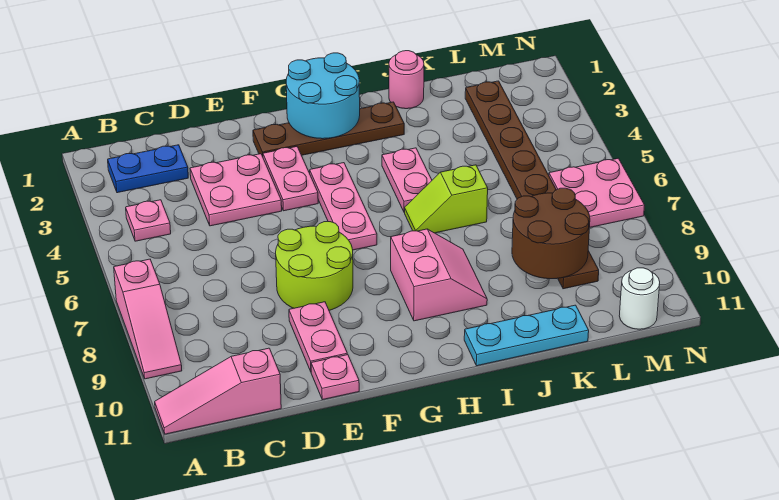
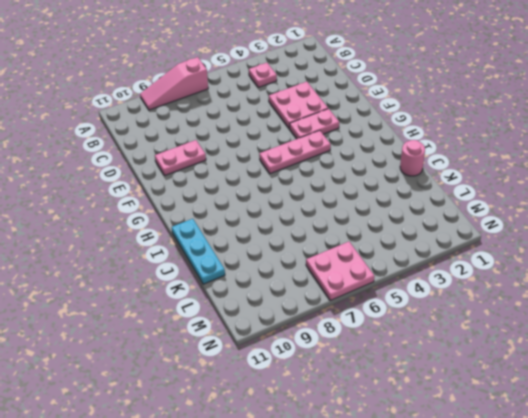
none -> pink 1x3 slope [155,348,281,434]
none -> blue 1x2 plate [108,145,188,193]
none -> lime 2x2 round brick [276,222,353,310]

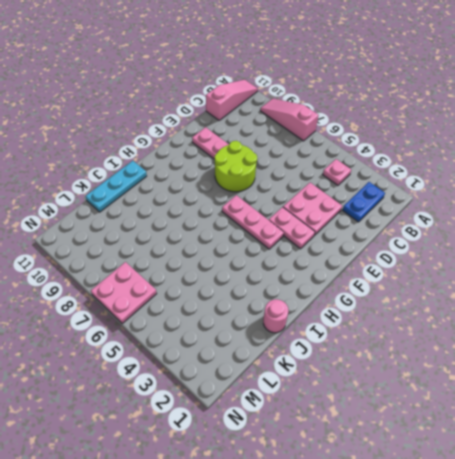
none -> pink 1x1 plate [311,355,359,400]
none -> brown 1x4 plate [253,102,404,156]
none -> pink 2x2 slope [391,229,487,321]

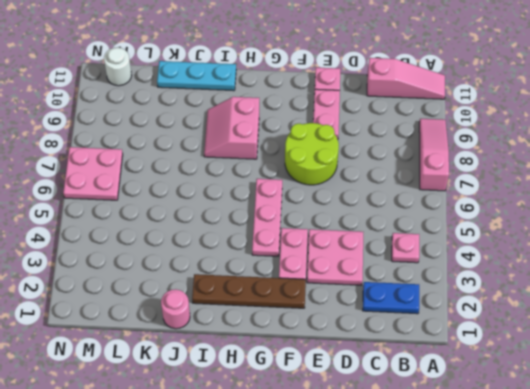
none -> pink 1x2 plate [382,148,432,212]
none -> lime 1x2 slope [405,165,488,233]
none -> brown 1x8 plate [465,81,599,289]

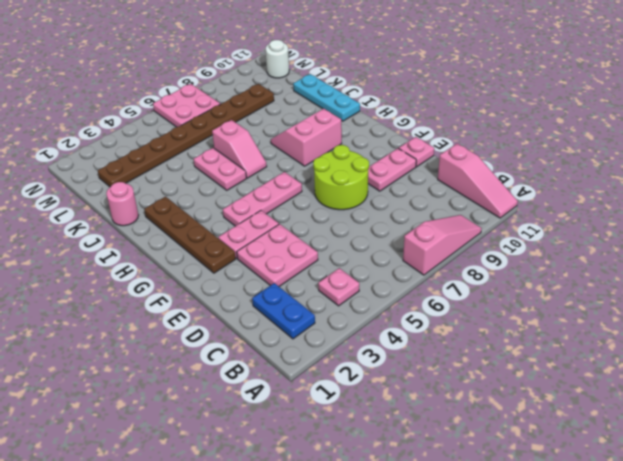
pink 1x2 plate [194,148,246,190] -> pink 1x2 plate turned to [382,148,432,212]
pink 1x2 slope [212,120,267,178] -> lime 1x2 slope [405,165,488,233]
none -> cyan 2x2 round brick [286,53,360,139]
none -> brown 2x2 round brick [512,188,590,279]

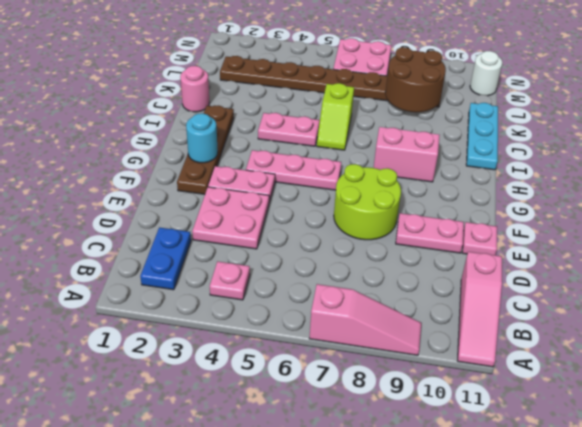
cyan 1x1 round brick [186,113,218,163] -> cyan 2x2 round brick [286,53,360,139]

